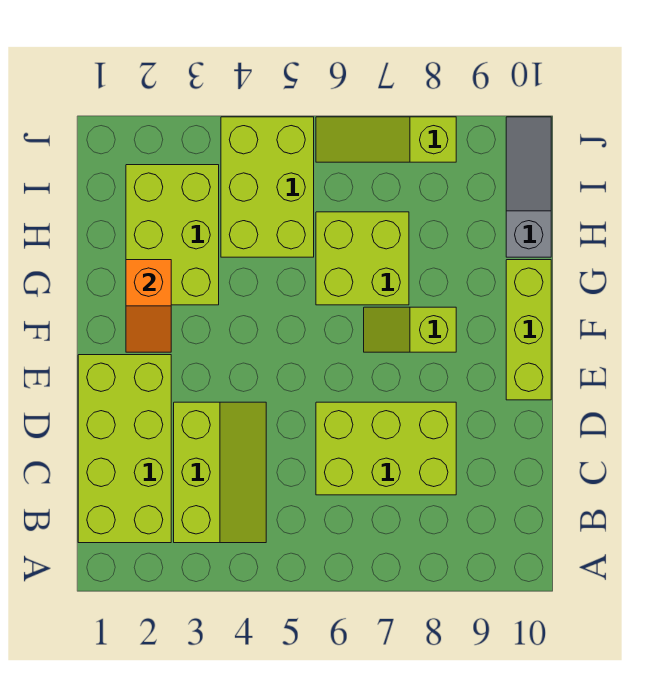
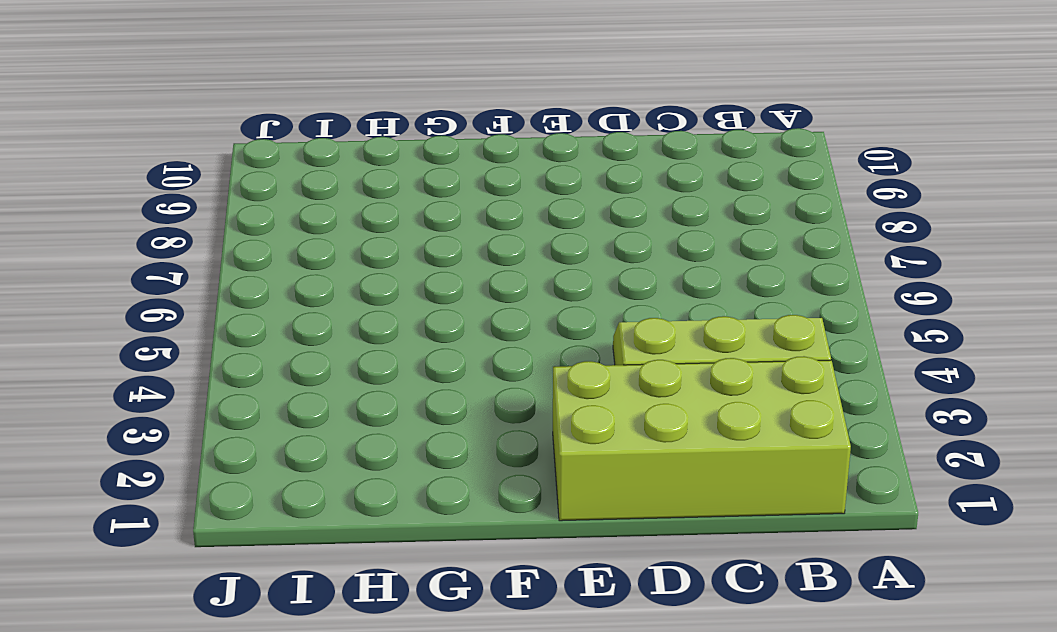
none -> lime 2x3 brick [316,402,456,495]
none -> lime 1x3 brick [506,260,551,400]

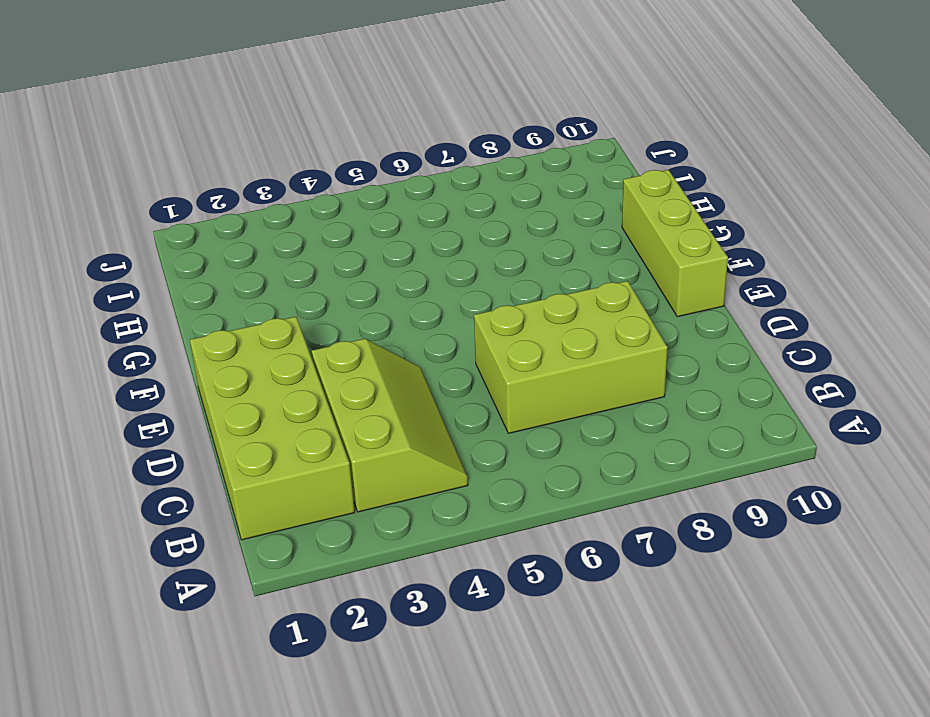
none -> lime 1x2 slope [364,307,456,352]
none -> lime 2x3 brick [126,165,219,305]

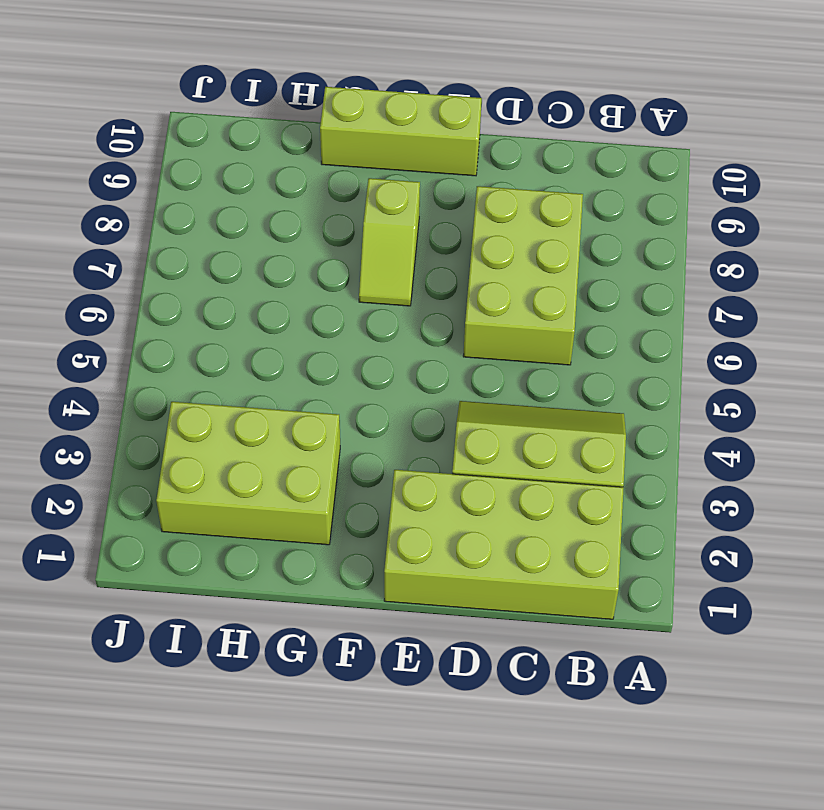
none -> lime 2x2 brick [316,212,409,305]
none -> lime 2x3 brick [221,117,314,257]

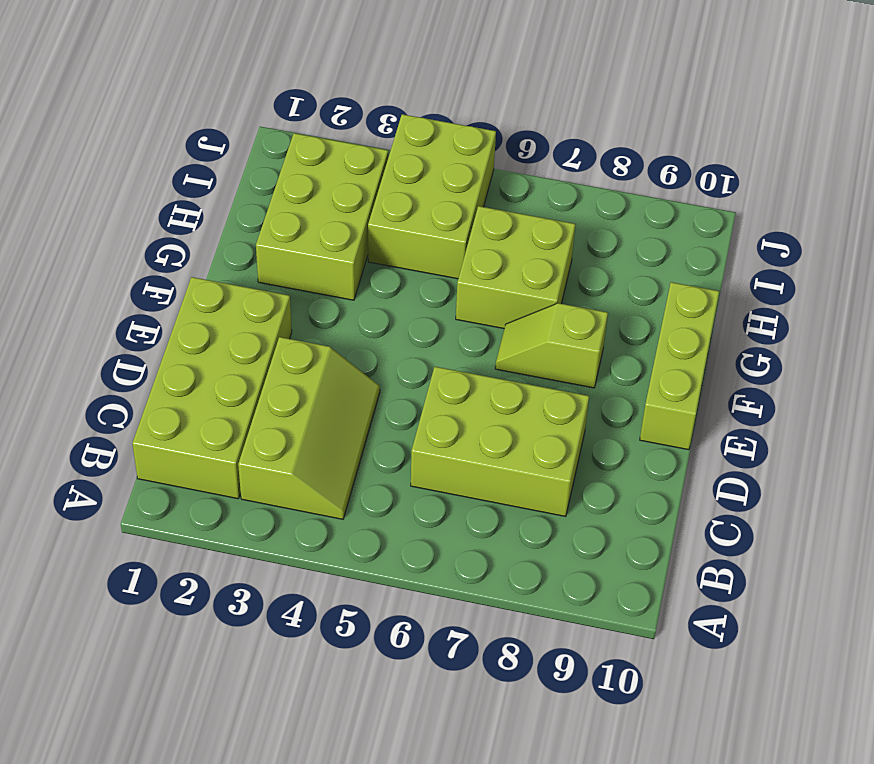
none -> grey 1x3 slope [506,117,551,257]
none -> lime 1x3 slope [316,117,456,162]

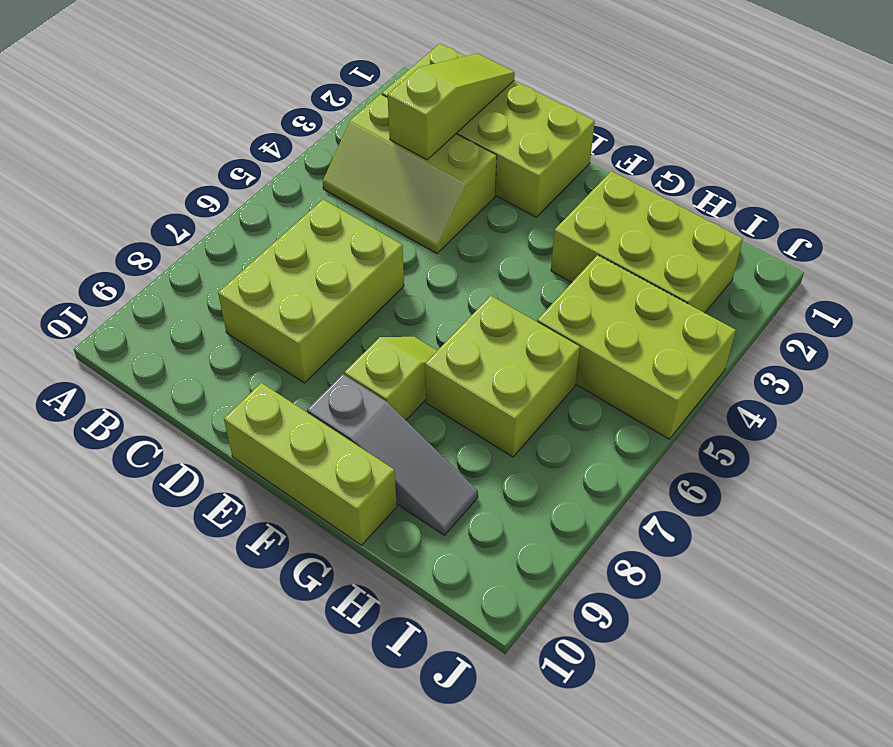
lime 1x3 slope [388,54,515,160] -> lime 1x3 slope moved to [316,117,456,162]
grey 1x3 slope [307,374,478,535] -> grey 1x3 slope moved to [506,117,551,257]
none -> orange 1x2 slope [126,260,171,352]

